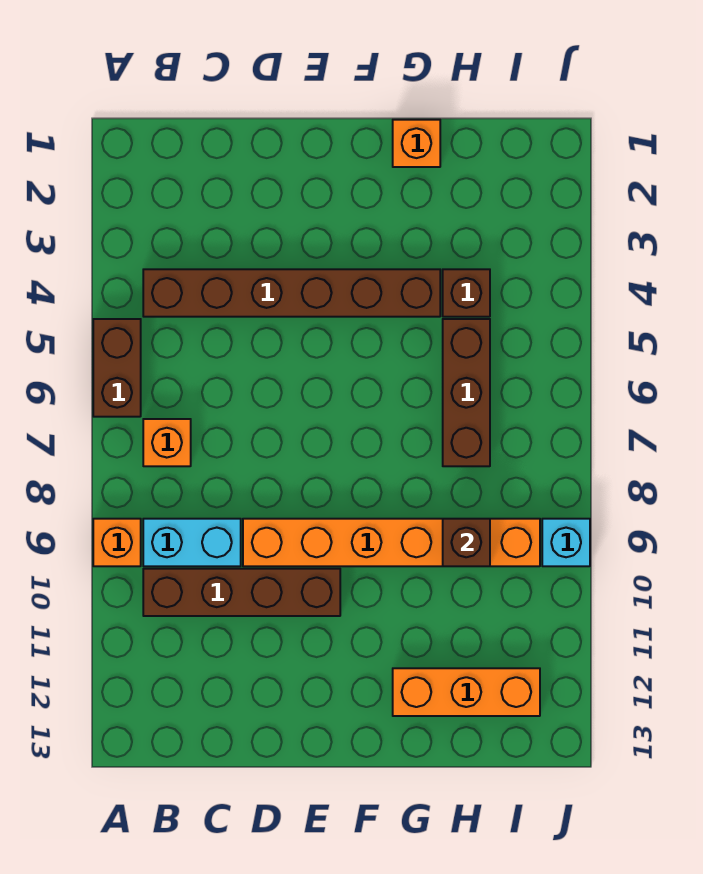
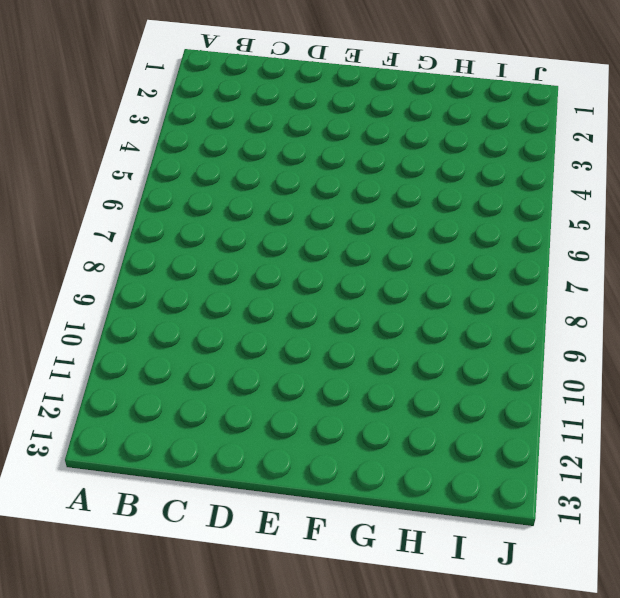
none -> brown 1x2 brick [93,319,141,417]
none -> orange 1x1 brick [93,519,141,566]
none -> brown 1x6 brick [143,269,440,317]

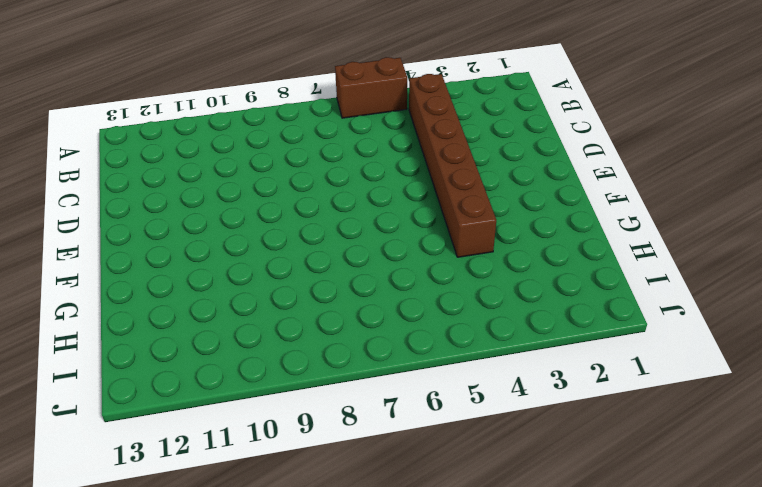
none -> orange 1x1 brick [93,519,141,566]
none -> orange 1x1 brick [143,419,191,466]
none -> cyan 1x2 brick [143,519,241,566]

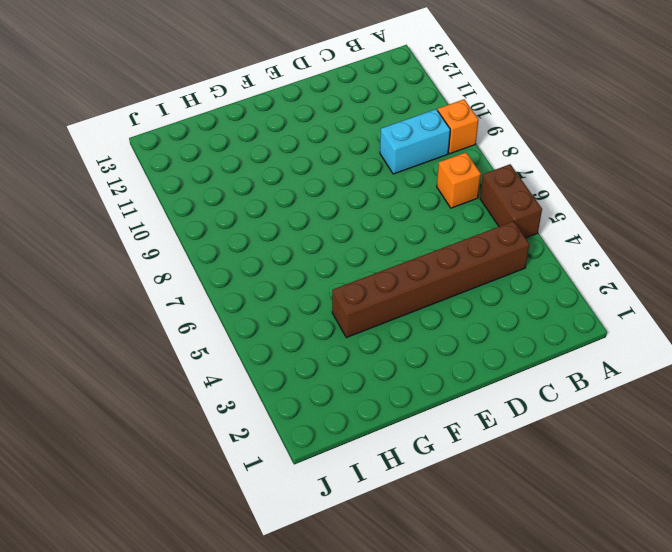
none -> brown 1x4 brick [143,569,340,616]
none -> orange 1x6 brick [243,519,540,566]
none -> orange 1x1 brick [393,120,440,167]

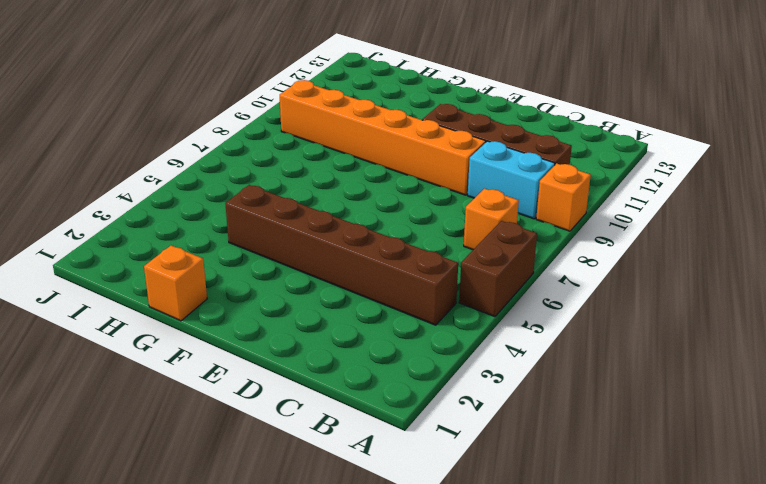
none -> orange 1x3 brick [393,668,540,716]
none -> brown 1x1 brick [443,269,490,317]
none -> brown 1x3 brick [443,319,490,466]

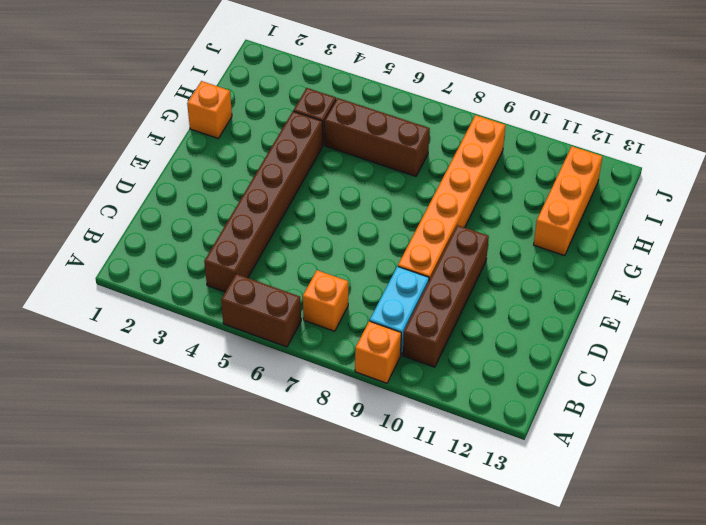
none -> cyan 1x1 brick [542,519,590,566]
none -> brown 1x1 brick [443,519,490,566]

